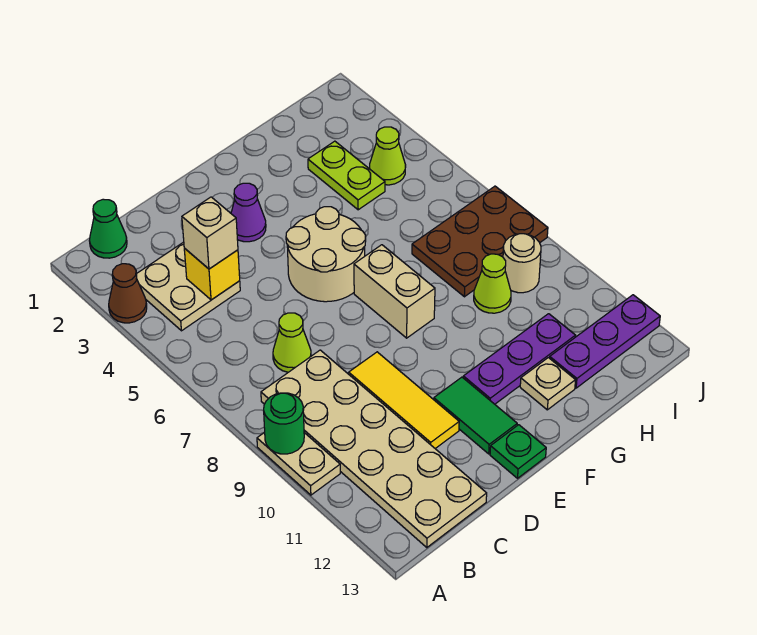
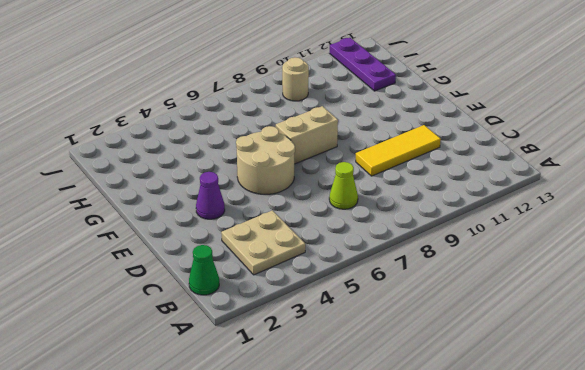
none -> brown 1x1 cone [109,264,147,323]
none -> tan 1x2 plate [257,432,340,495]
none -> tan 2x6 plate [261,350,487,547]

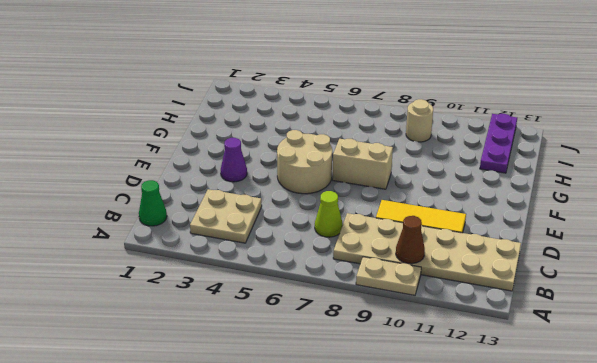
brown 1x1 cone [396,216,425,264] -> brown 1x1 cone moved to [109,264,147,323]
none -> green 1x2 tile [434,377,517,454]
none -> green 1x1 plate [490,425,546,478]
none -> purple 1x3 plate [463,314,576,404]

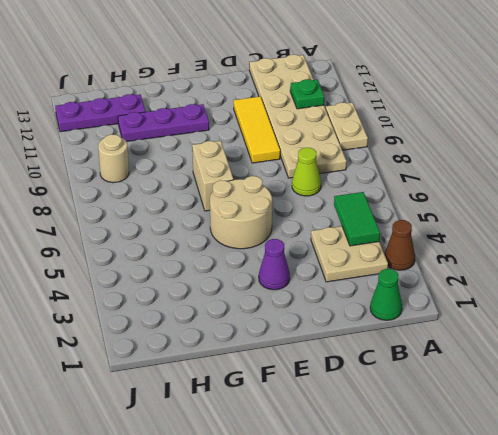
green 1x2 tile [334,192,380,246] -> green 1x2 tile moved to [434,377,517,454]
green 1x1 plate [290,79,324,109] -> green 1x1 plate moved to [490,425,546,478]
none -> tan 1x1 plate [520,358,576,410]
none -> lime 1x2 plate [308,141,385,210]
none -> brown 2x3 plate [412,186,548,297]

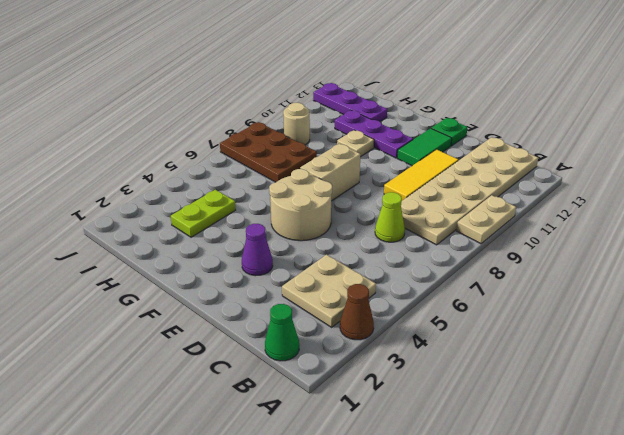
tan 1x1 plate [337,130,374,157] -> tan 1x1 plate moved to [520,358,576,410]
none -> lime 1x1 cone [474,254,511,313]
none -> lime 1x1 cone [369,127,406,185]
none -> green 1x1 round brick [264,393,304,454]

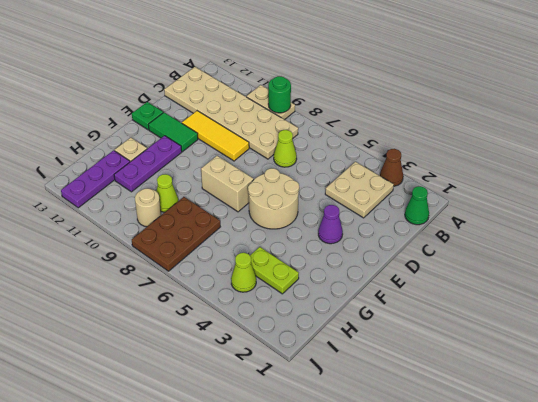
none -> yellow 1x1 brick [184,248,240,300]
none -> tan 1x1 brick [182,197,238,269]

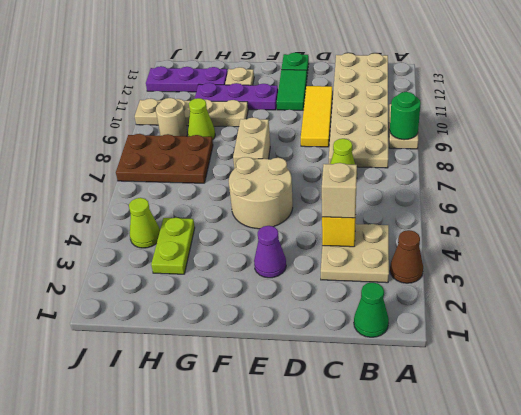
tan 1x4 plate [135,99,248,127] -> none

